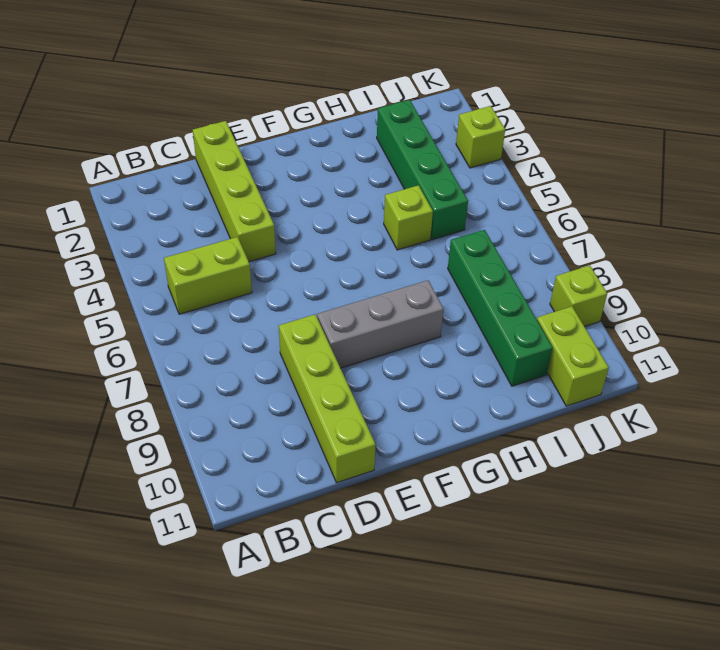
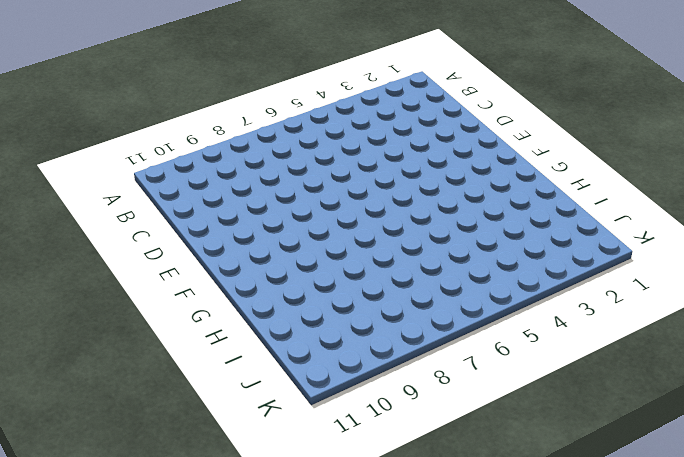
none -> lime 1x2 brick [164,237,252,314]
none -> lime 1x4 brick [193,121,276,262]

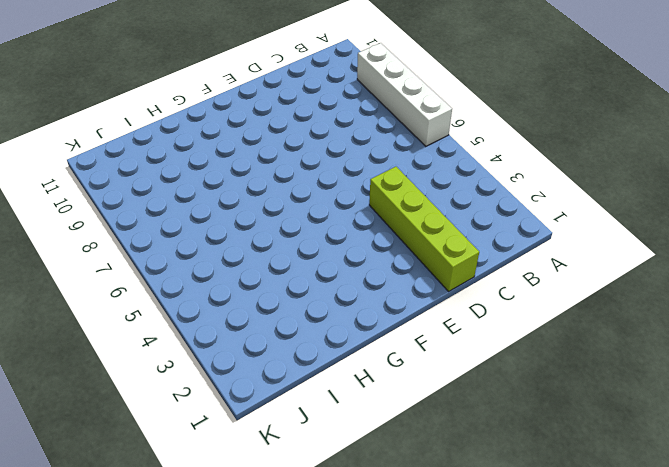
white 1x4 brick [357,43,452,146] -> none
none -> lime 1x2 brick [164,237,252,314]
none -> lime 1x4 brick [279,315,376,483]

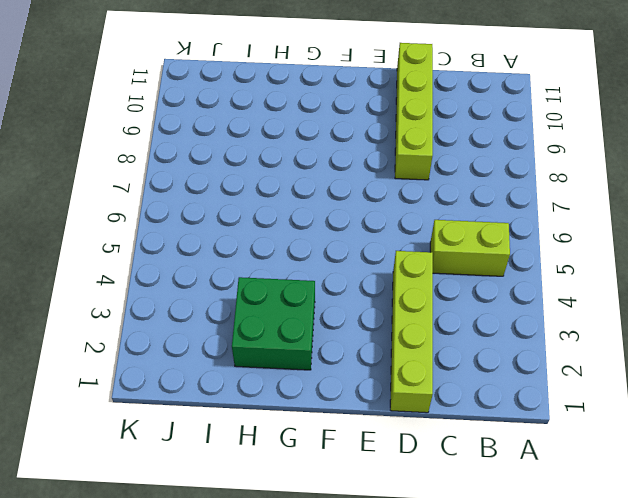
green 2x2 brick [232,277,315,370] -> none
none -> grey 1x3 brick [317,280,444,368]
none -> lime 1x1 brick [384,185,433,250]

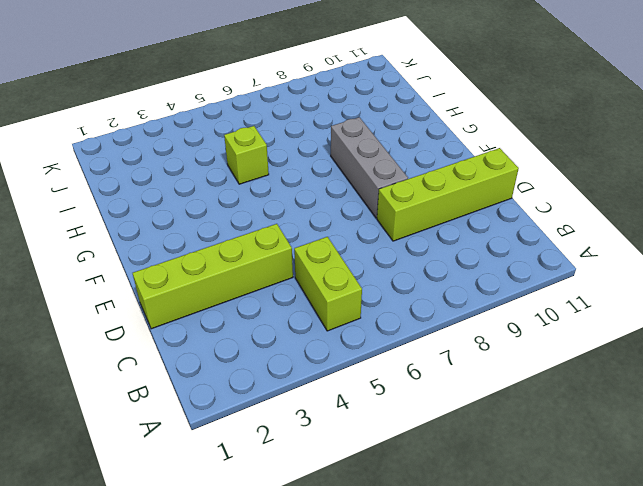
none -> green 1x4 brick [377,100,468,240]
none -> green 1x4 brick [448,230,553,386]

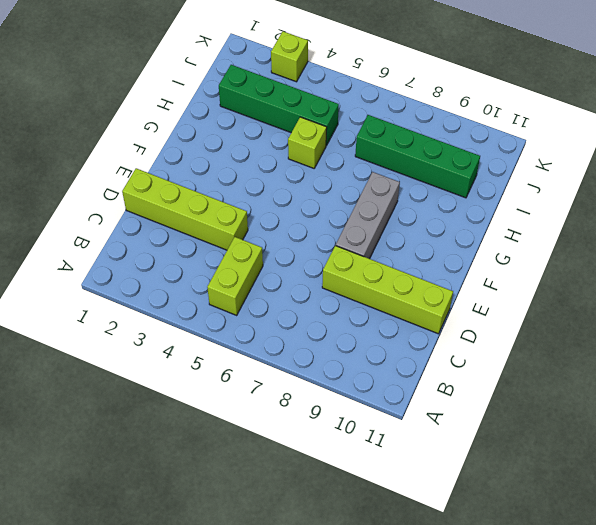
none -> lime 1x2 brick [537,306,609,406]
none -> lime 1x1 brick [550,265,607,326]

